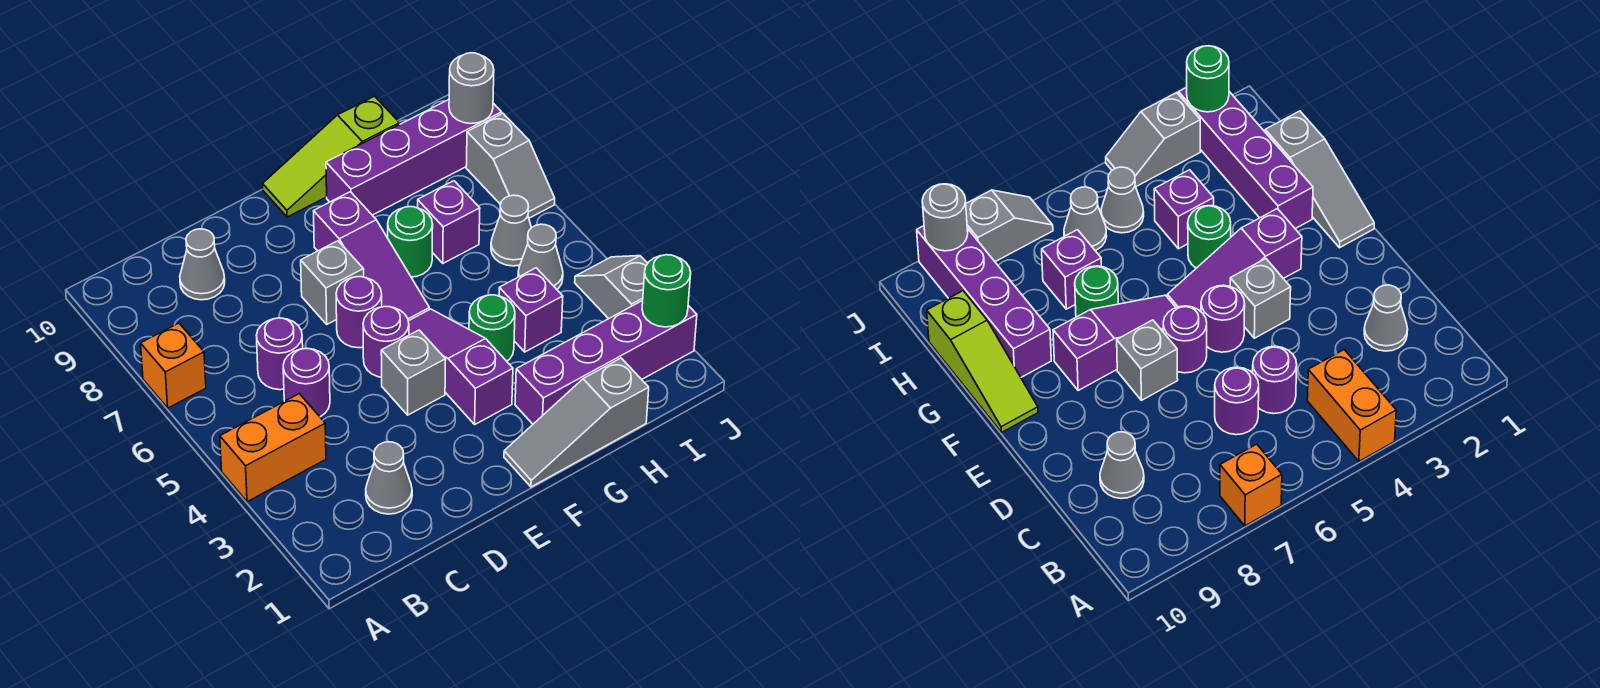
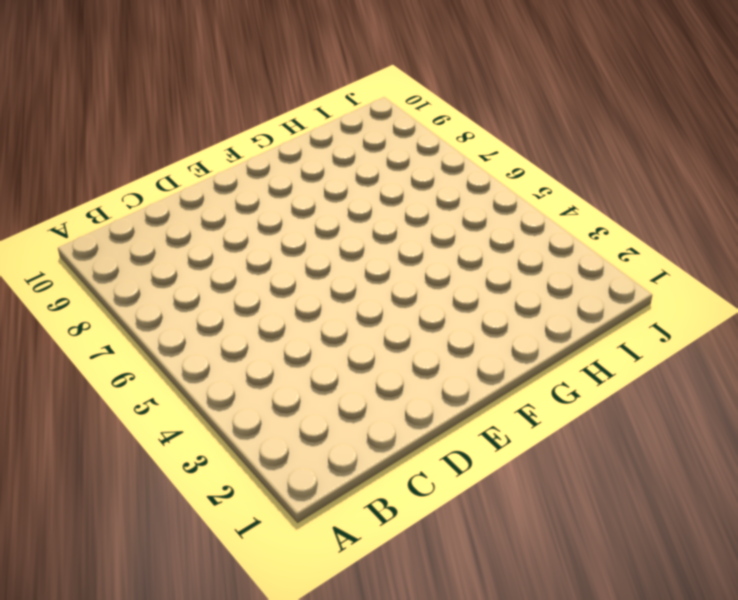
none -> orange 1x2 brick [220,394,326,502]
none -> orange 1x1 brick [141,323,206,408]
none -> grey 1x1 cone [366,442,412,514]

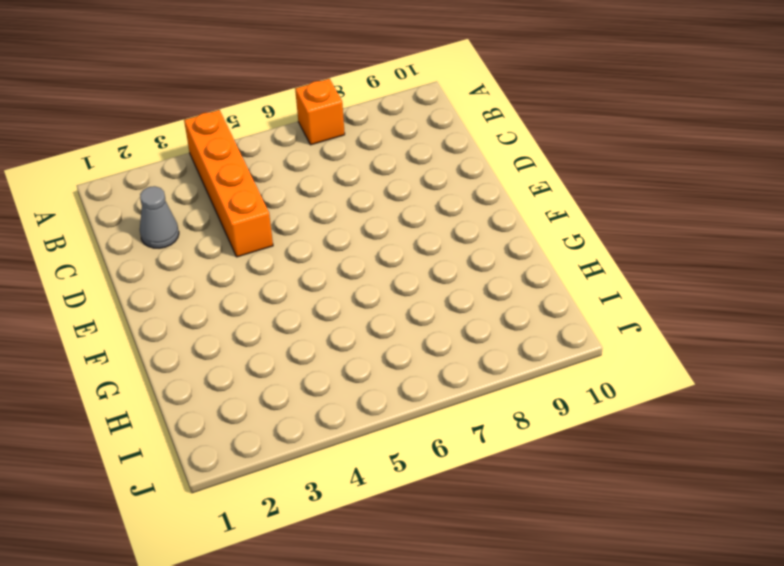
orange 1x4 brick [184,110,273,257] -> orange 1x2 brick [220,394,326,502]
none -> purple 1x1 round brick [283,348,330,417]
none -> purple 1x1 round brick [256,318,303,390]
none -> grey 1x1 cone [180,229,225,300]

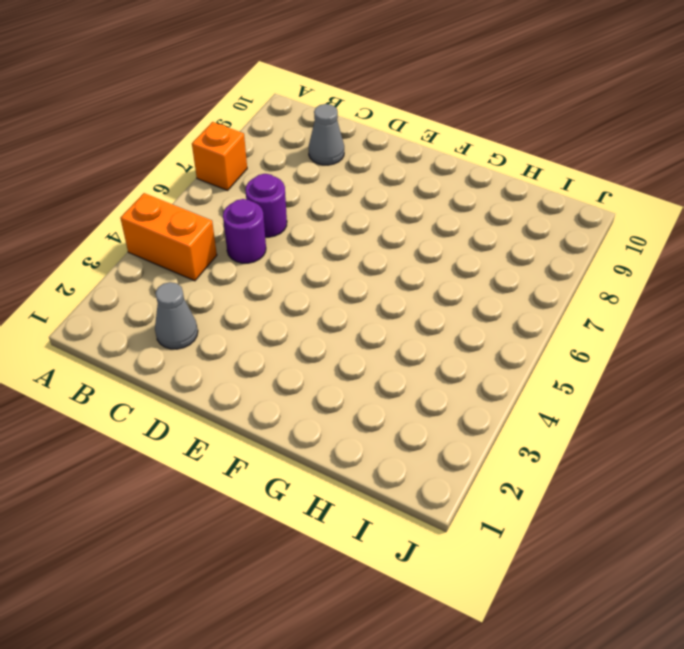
none -> grey 1x1 brick [381,330,446,415]
none -> purple 1x1 round brick [363,306,409,377]
none -> purple 1x1 round brick [336,277,382,348]

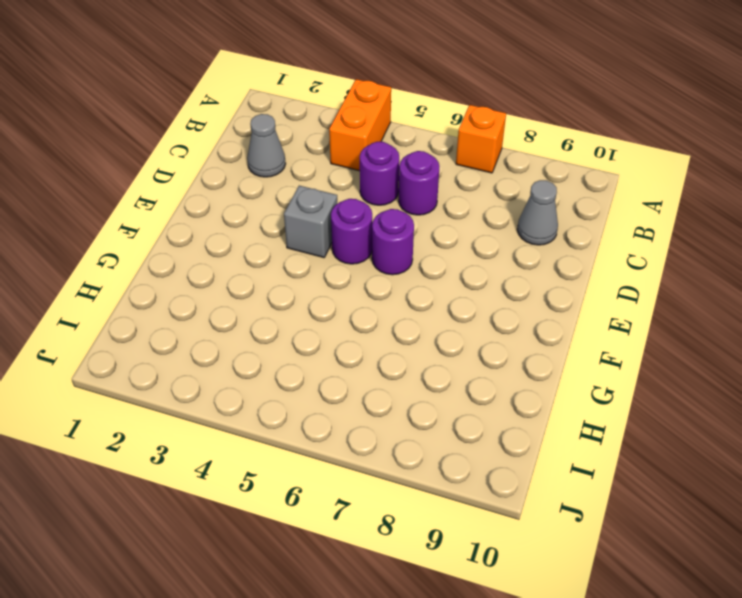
none -> grey 1x1 brick [301,241,364,324]
none -> grey 1x3 slope [504,358,649,487]
none -> purple 1x3 slope [408,309,513,424]

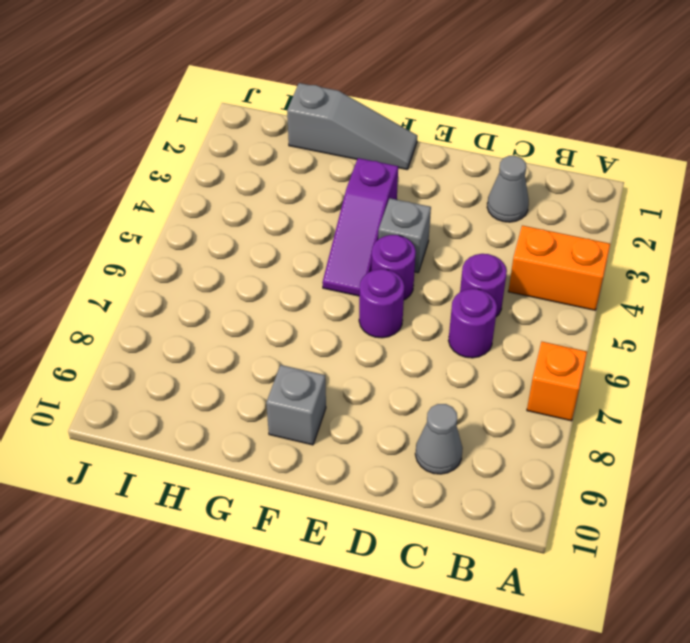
grey 1x1 brick [266,365,326,445] -> grey 1x1 brick moved to [301,241,364,324]
none -> purple 1x3 slope [314,192,429,321]
none -> lime 1x3 slope [263,96,400,217]
none -> purple 1x4 brick [515,300,697,424]

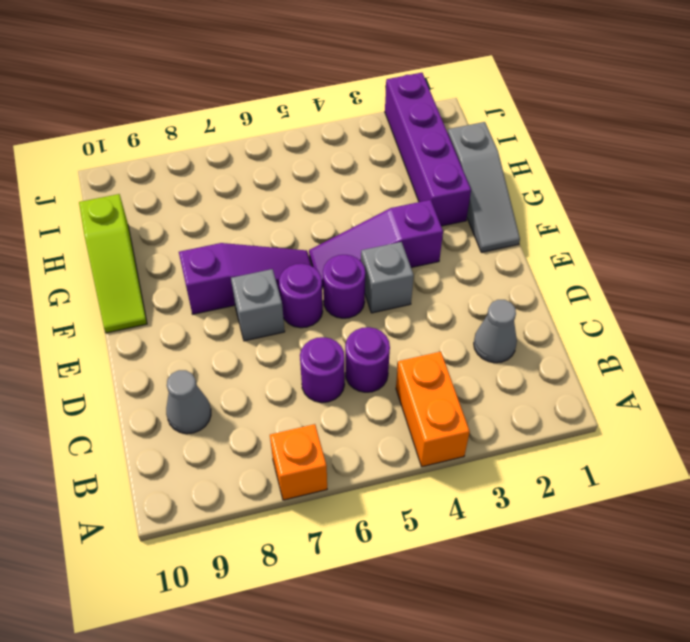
none -> green 1x1 round brick [469,295,515,361]
none -> green 1x1 round brick [388,207,433,277]
none -> purple 1x4 brick [326,100,502,215]

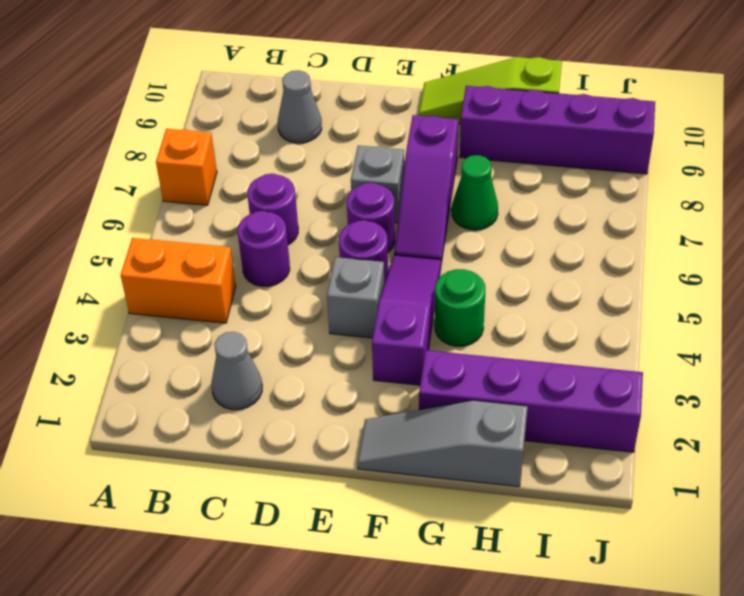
green 1x1 cone [452,155,498,230] -> green 1x1 round brick [388,207,433,277]
none -> purple 1x1 brick [499,268,563,352]
none -> purple 1x1 brick [418,181,480,263]
none -> grey 1x1 cone [518,224,563,289]

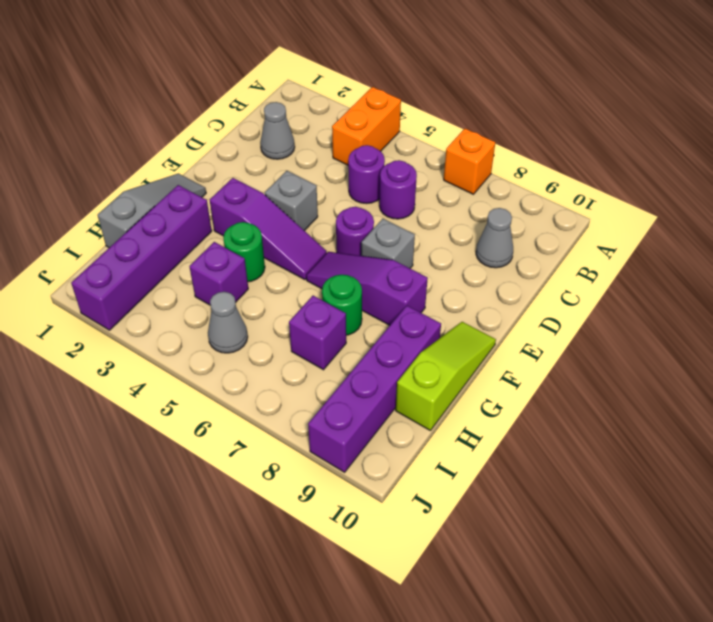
none -> purple 1x1 round brick [363,306,409,377]
none -> grey 1x1 cone [491,195,531,266]
none -> grey 1x2 slope [575,256,648,319]

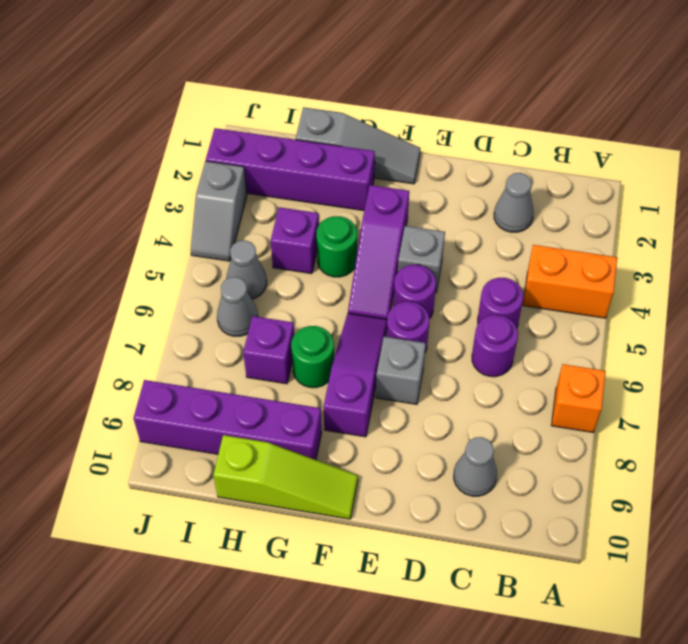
none -> grey 1x2 slope [466,113,555,218]
none -> green 1x1 round brick [642,255,691,327]
none -> grey 1x1 round brick [449,53,494,124]

